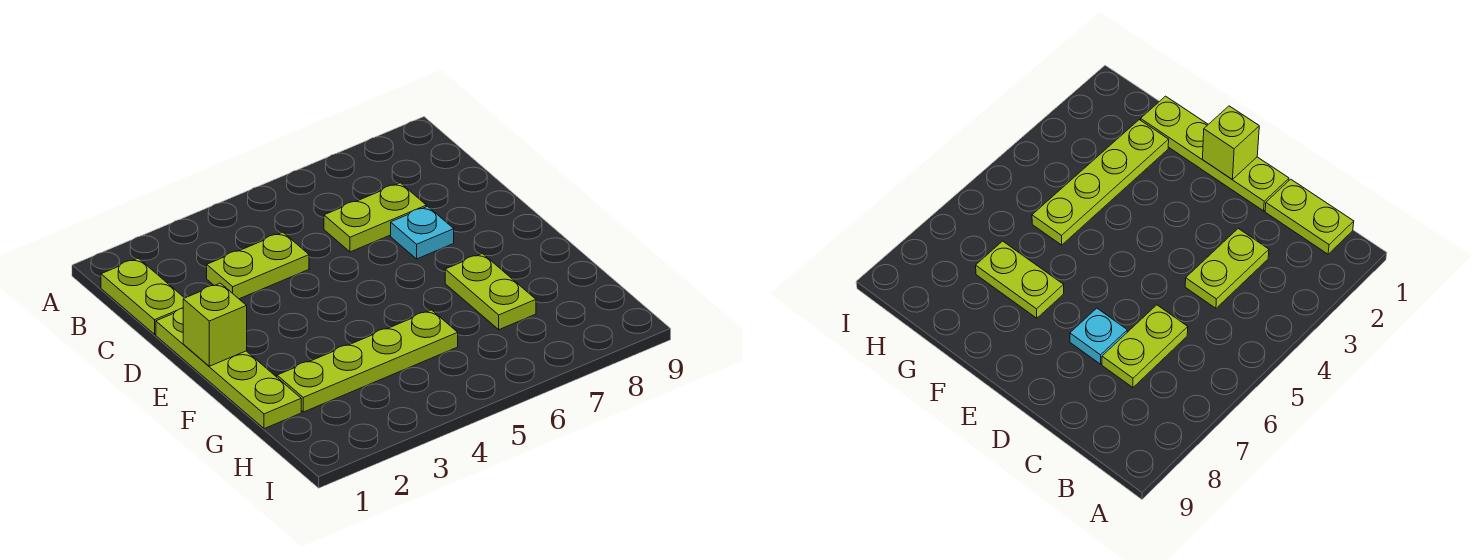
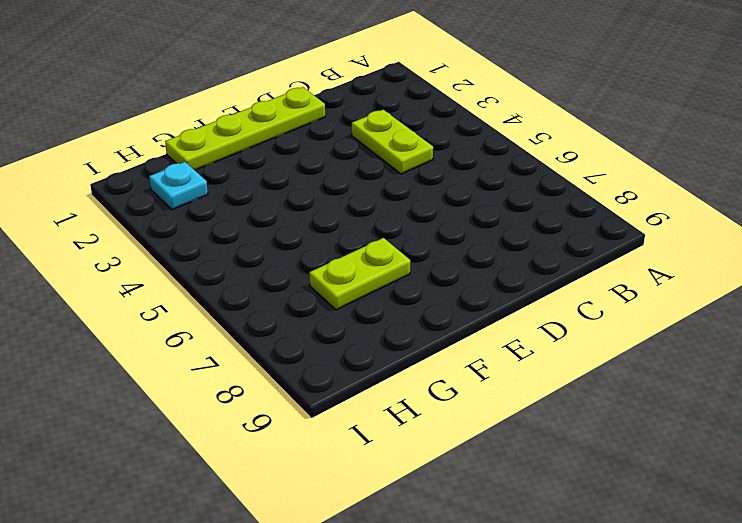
cyan 1x1 plate [149,162,208,210] -> cyan 1x1 plate moved to [391,206,454,259]
none -> lime 1x2 plate [101,258,184,334]
none -> lime 1x2 plate [324,183,426,252]

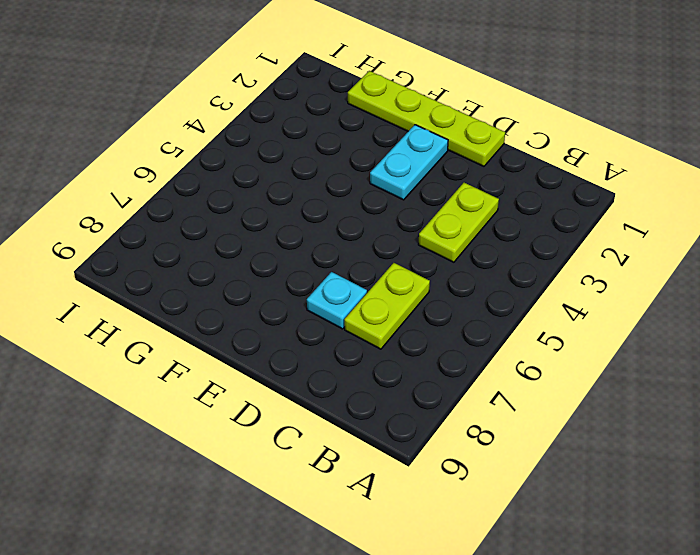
cyan 1x2 plate [370,125,448,200] -> none
none -> lime 1x2 plate [101,258,184,334]
none -> lime 1x2 plate [445,254,536,330]

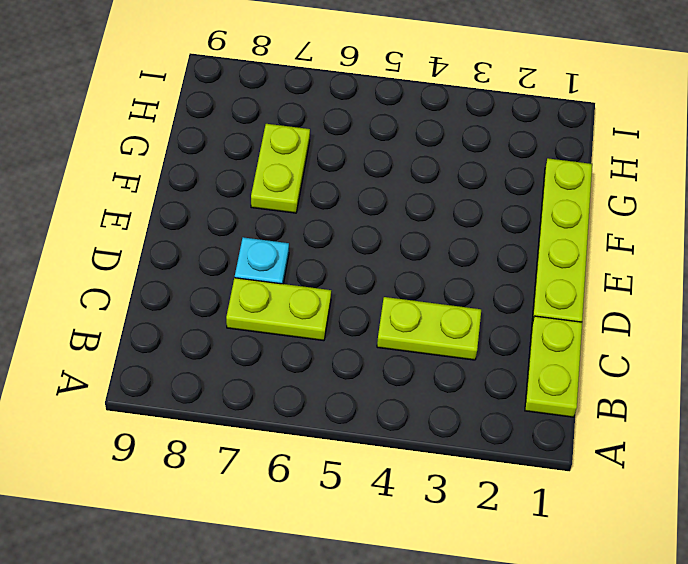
none -> lime 1x4 plate [277,310,458,412]
none -> lime 1x1 brick [183,283,247,366]

